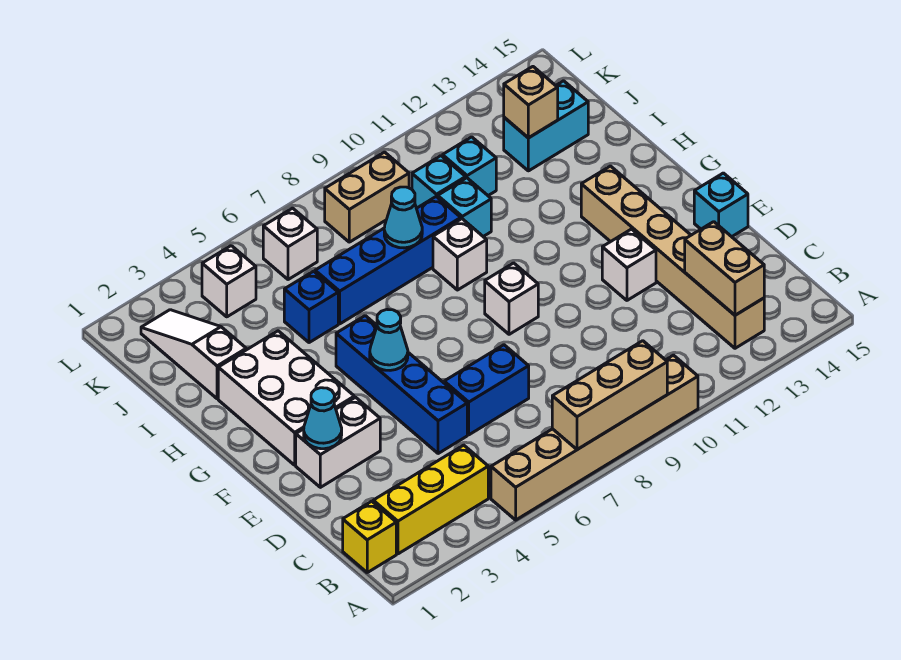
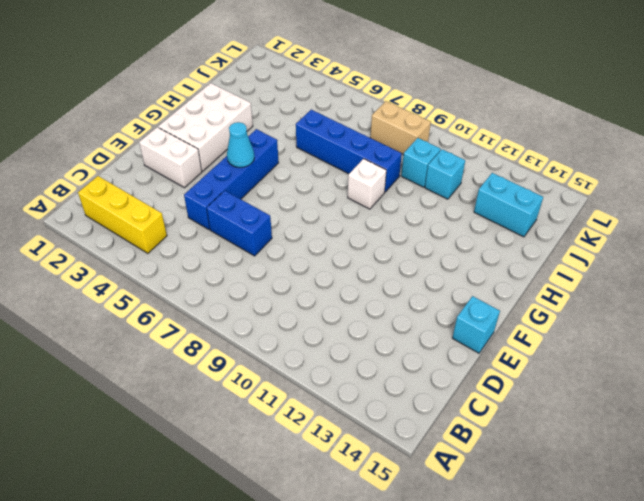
none -> tan 1x6 brick [491,355,698,520]
none -> yellow 1x1 brick [343,501,396,572]
none -> tan 1x6 brick [581,166,764,348]

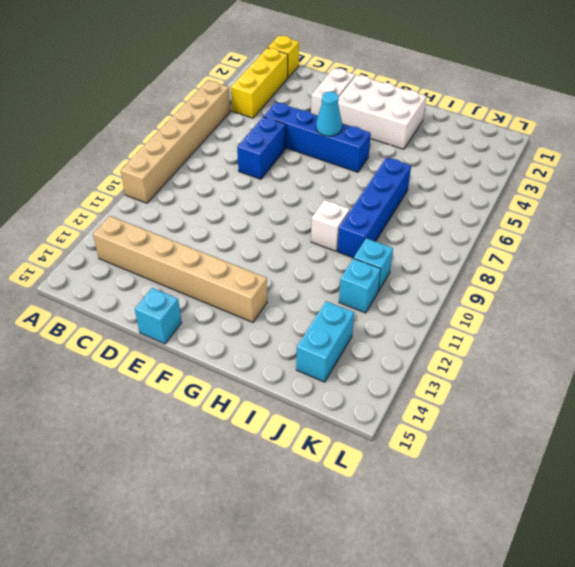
none -> white 1x1 brick [602,229,656,300]
none -> white 1x1 brick [485,263,538,334]
none -> white 1x3 slope [141,310,246,399]

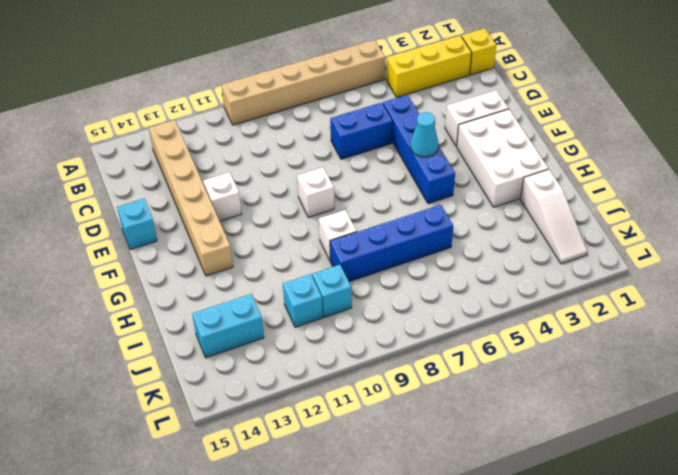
none -> blue 1x1 brick [284,271,338,343]
none -> cyan 1x1 brick [438,178,491,236]
none -> white 1x1 brick [202,246,256,317]

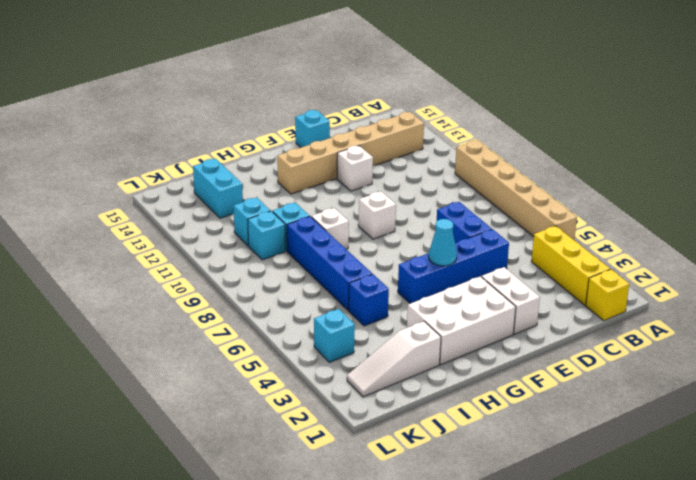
cyan 1x1 brick [314,309,355,362] -> white 1x1 brick [202,246,256,317]
none -> white 1x1 brick [263,208,317,280]
none -> tan 1x2 brick [325,152,409,242]
none -> tan 1x3 brick [552,341,667,450]

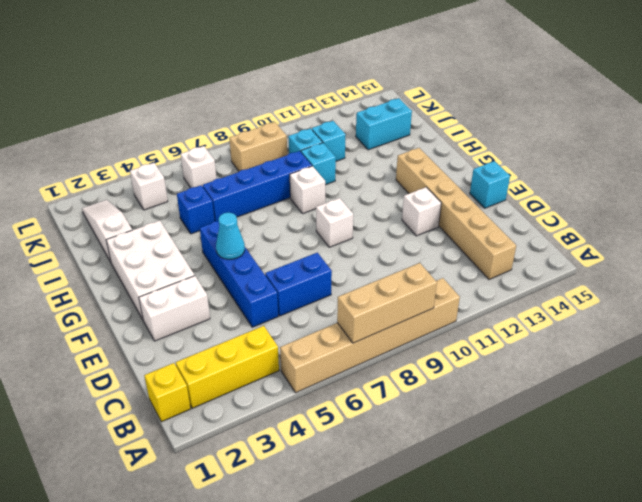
none -> tan 1x2 brick [685,222,764,315]
none -> cyan 1x1 cone [304,388,342,449]
none -> cyan 1x1 cone [384,187,422,248]

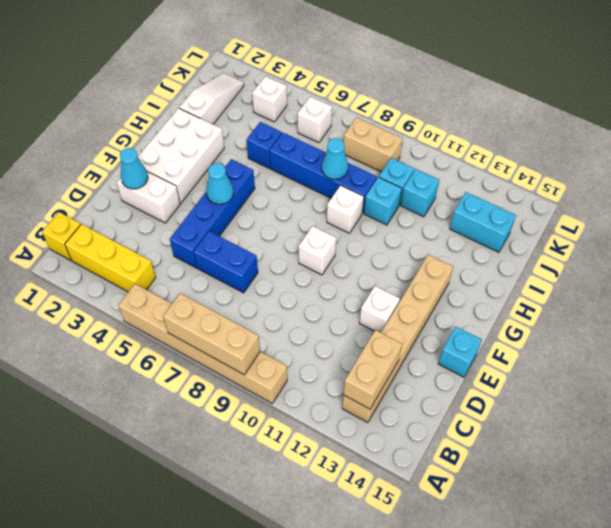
none -> tan 1x1 brick [504,67,558,138]

